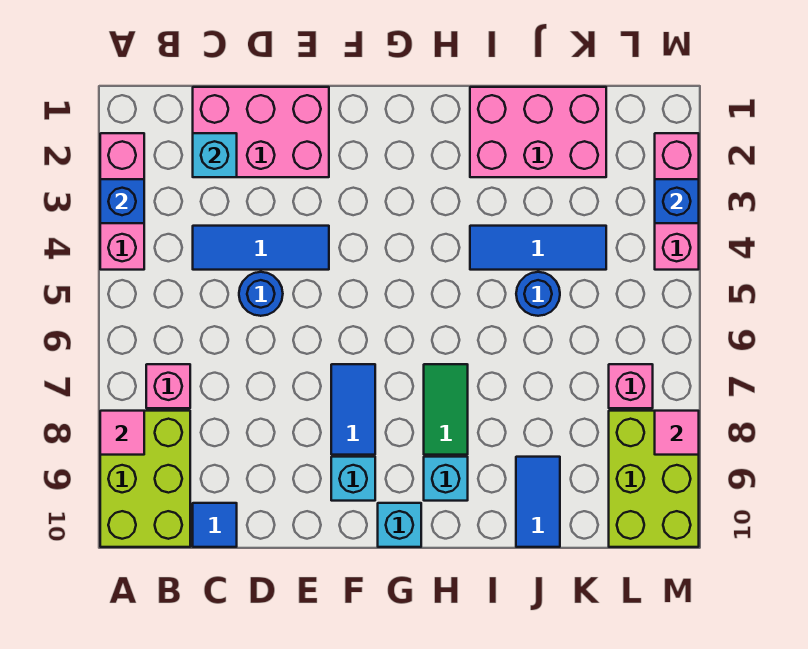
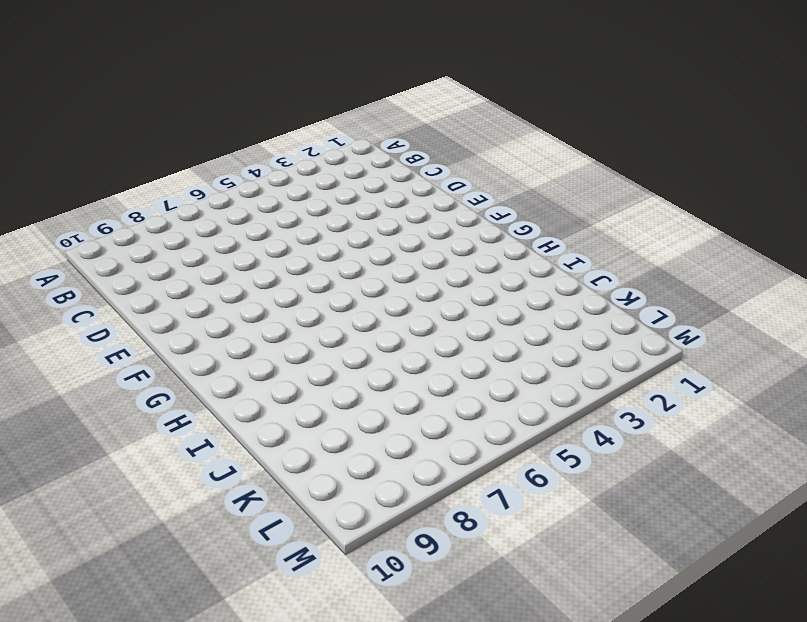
none -> pink 1x3 brick [100,133,144,270]
none -> lime 2x3 brick [100,411,190,547]
none -> pink 1x1 brick [146,364,190,408]

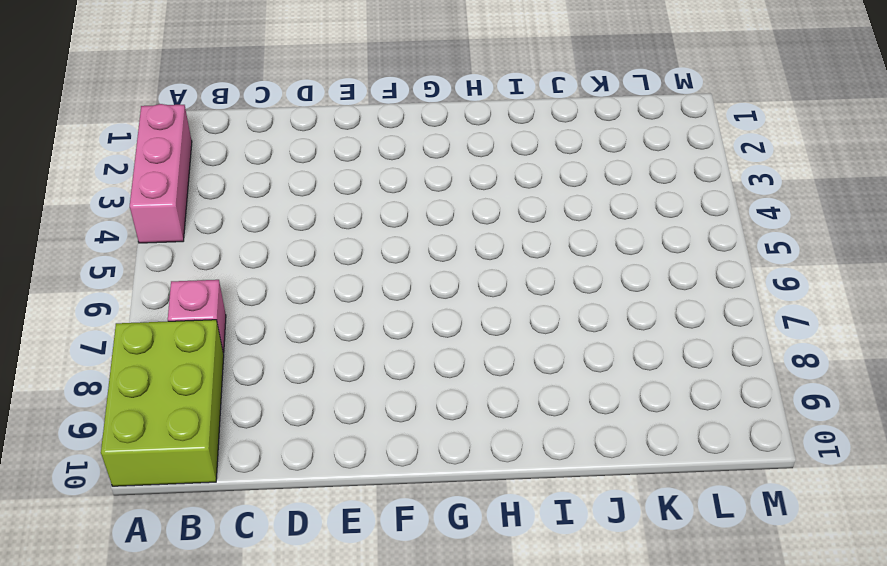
none -> pink 2x3 brick [193,87,329,177]
none -> blue 1x3 tile [193,226,329,270]
none -> blue 1x1 tile [193,503,237,547]

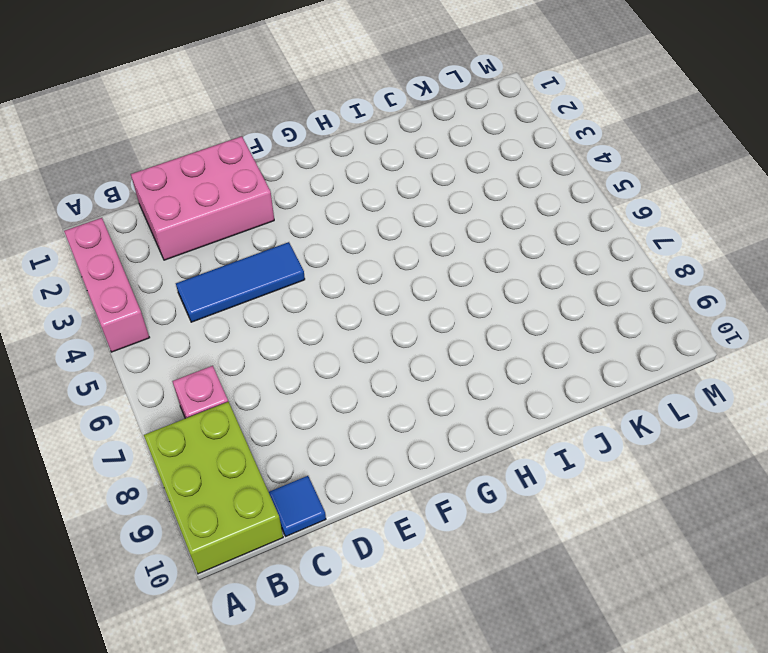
none -> blue 1x1 round brick [239,272,283,316]
none -> blue 1x2 tile [331,364,375,455]
none -> cyan 1x1 brick [331,457,375,501]

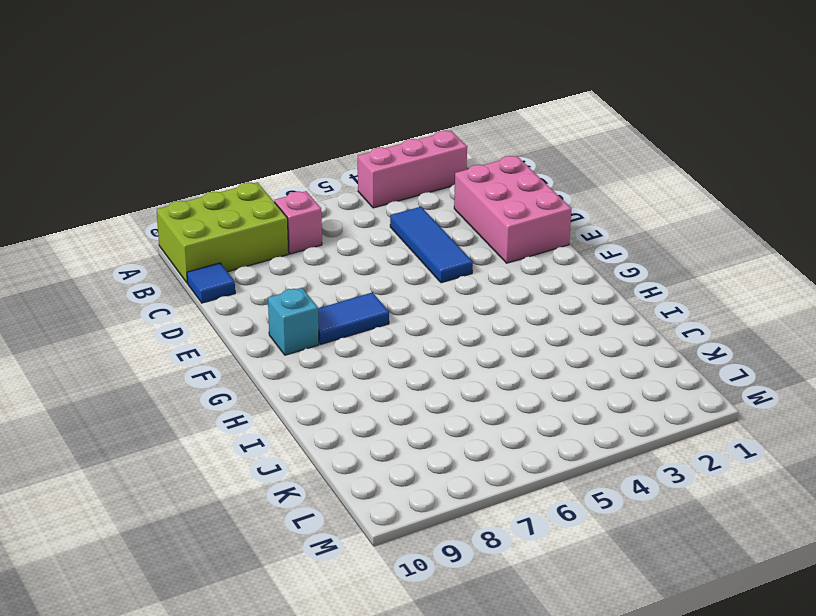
none -> blue 1x1 round brick [239,272,283,316]
none -> cyan 1x1 brick [378,503,421,547]
none -> green 1x2 tile [424,364,468,455]

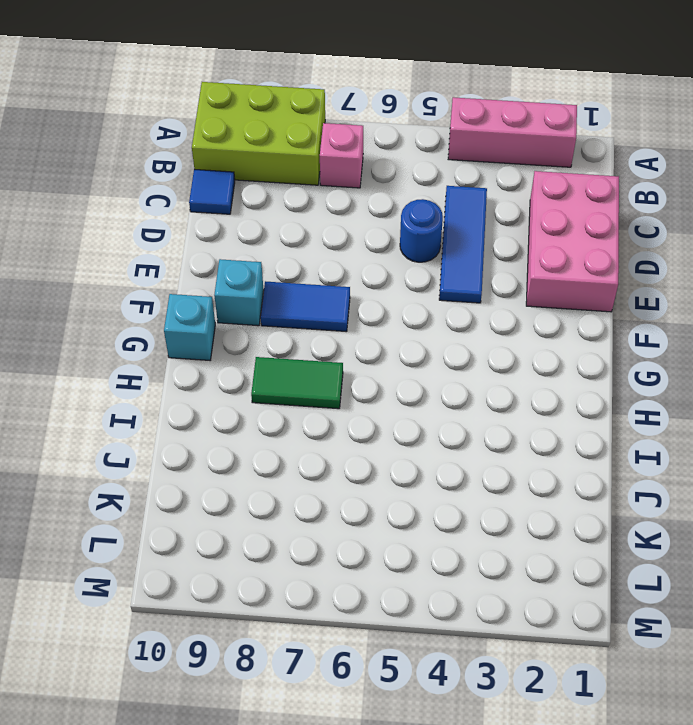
none -> cyan 1x1 brick [424,457,468,501]
none -> pink 2x3 brick [470,87,606,177]
none -> blue 1x3 tile [470,226,606,270]

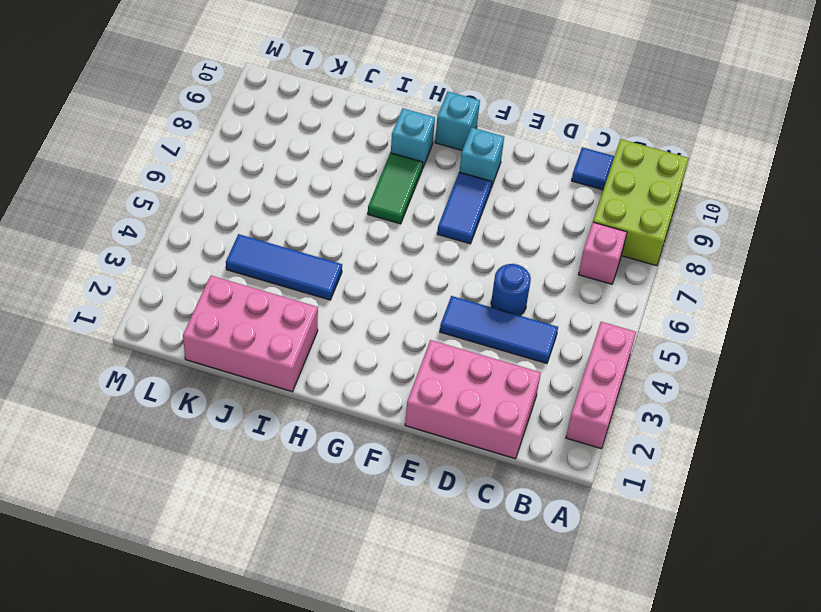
none -> blue 1x1 round brick [516,272,560,316]
none -> blue 1x2 tile [516,457,560,547]
none -> pink 1x1 brick [609,364,653,408]

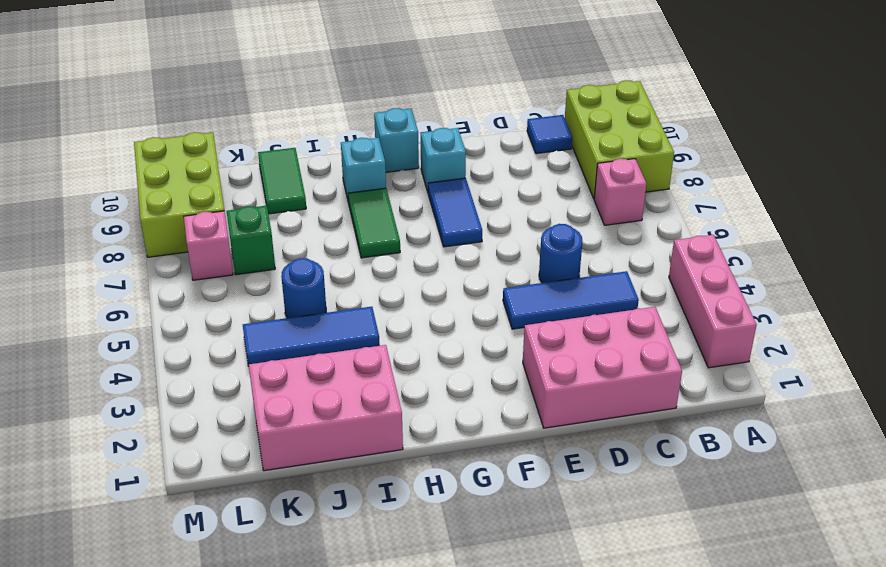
green 1x2 tile [258,148,306,214] -> blue 1x2 tile [516,457,560,547]
green 1x1 brick [227,206,275,275] -> none
none -> pink 1x3 brick [655,133,699,270]
none -> blue 1x1 brick [100,179,144,223]
none -> pink 1x1 tile [100,411,144,455]

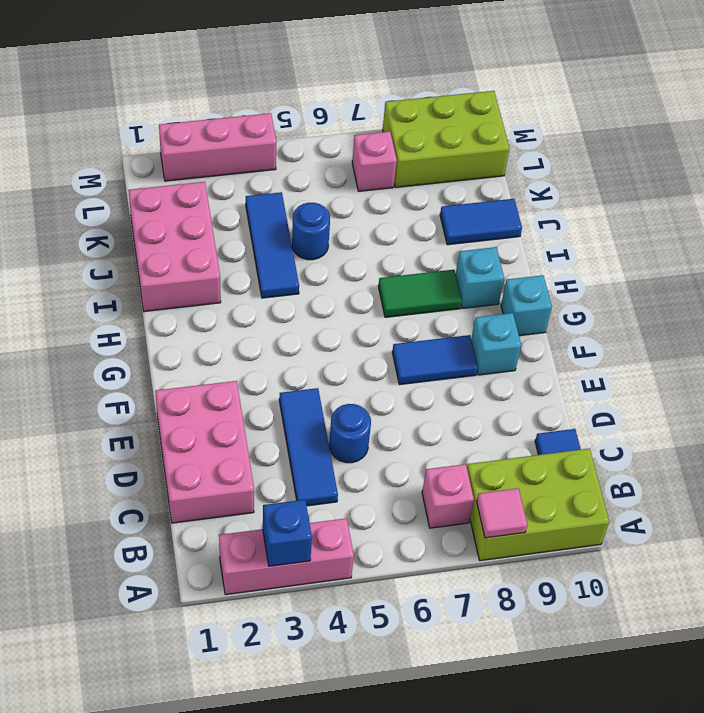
none -> cyan 1x1 brick [193,133,237,177]
none -> blue 1x1 brick [655,179,699,223]
none -> pink 1x1 tile [655,411,699,455]

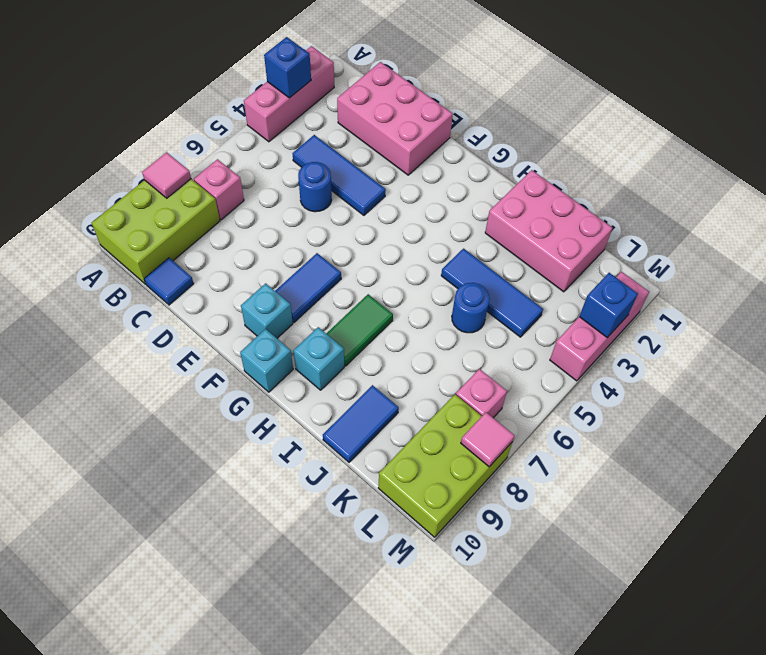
none -> cyan 1x1 brick [193,133,237,177]

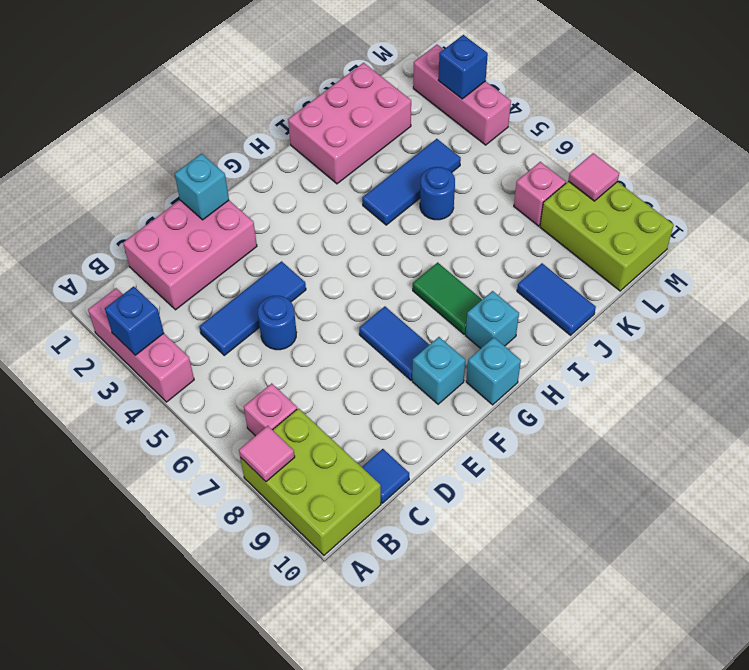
cyan 1x1 brick [175,154,229,220] -> cyan 1x1 brick moved to [193,133,237,177]

